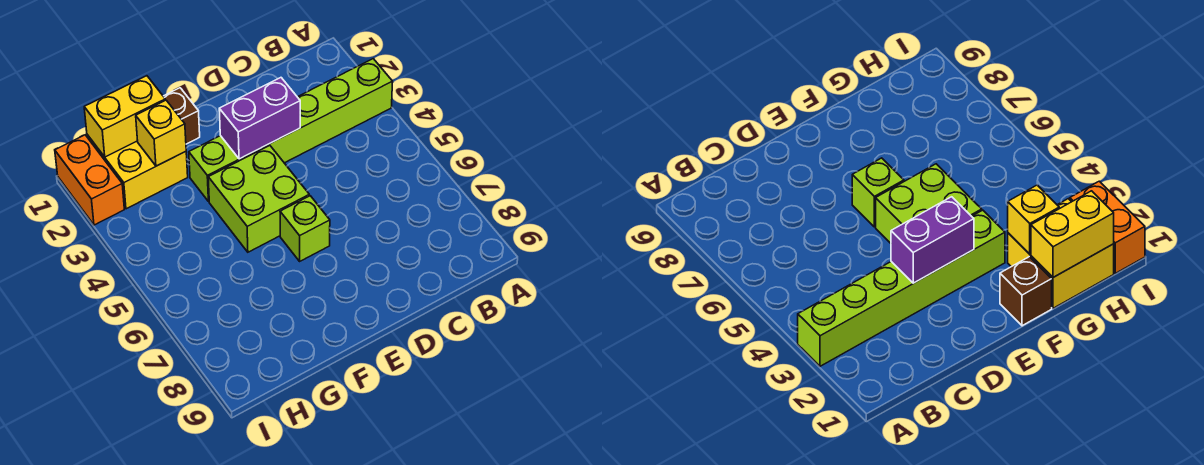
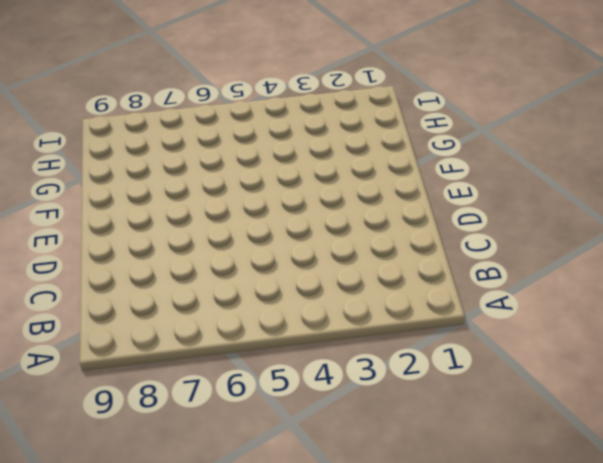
none -> lime 1x6 brick [189,59,393,201]
none -> lime 2x2 brick [208,146,309,252]

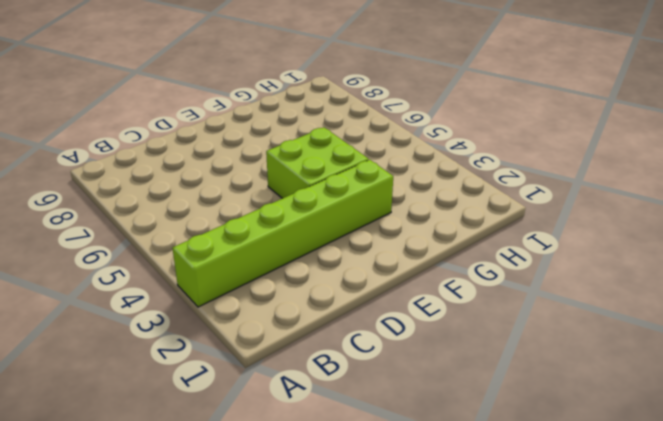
none -> lime 1x1 brick [280,196,330,261]
none -> brown 1x1 brick [163,88,200,144]

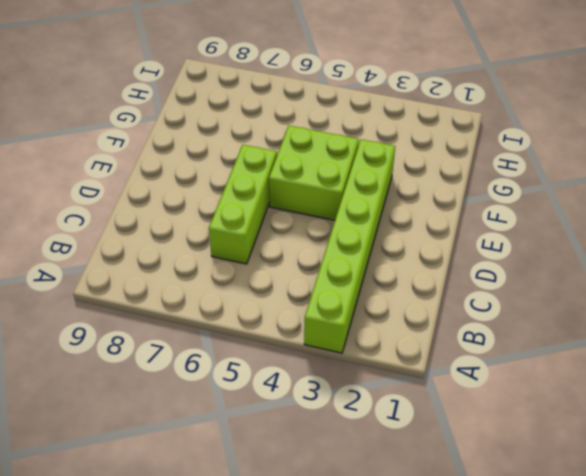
lime 1x3 brick [209,145,277,264] -> lime 1x1 brick [280,196,330,261]
none -> brown 1x1 brick [163,88,200,144]
none -> yellow 2x2 brick [87,135,188,209]

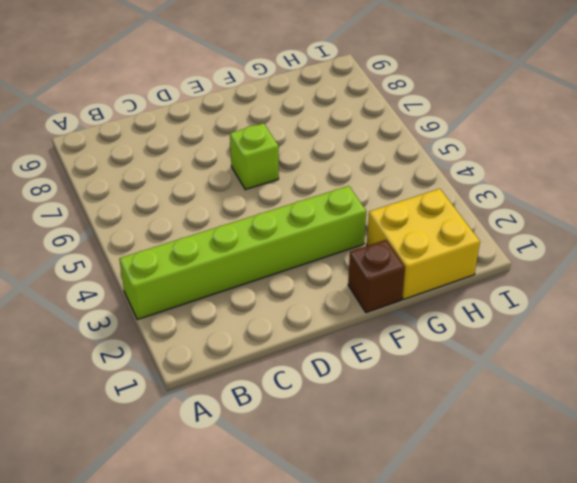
none -> lime 2x2 brick [208,146,309,252]
none -> orange 1x2 brick [55,135,124,225]

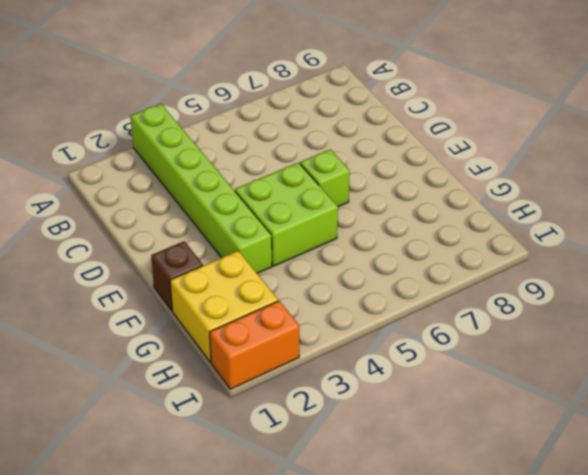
none -> purple 1x2 brick [219,78,300,159]
none -> yellow 1x2 brick [84,76,165,157]

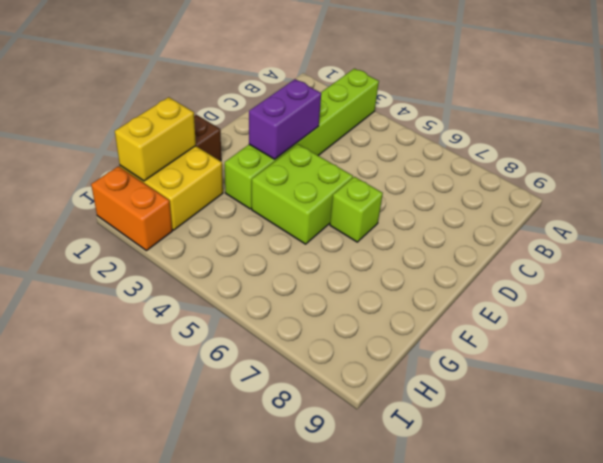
none -> yellow 1x1 brick [136,100,186,166]

